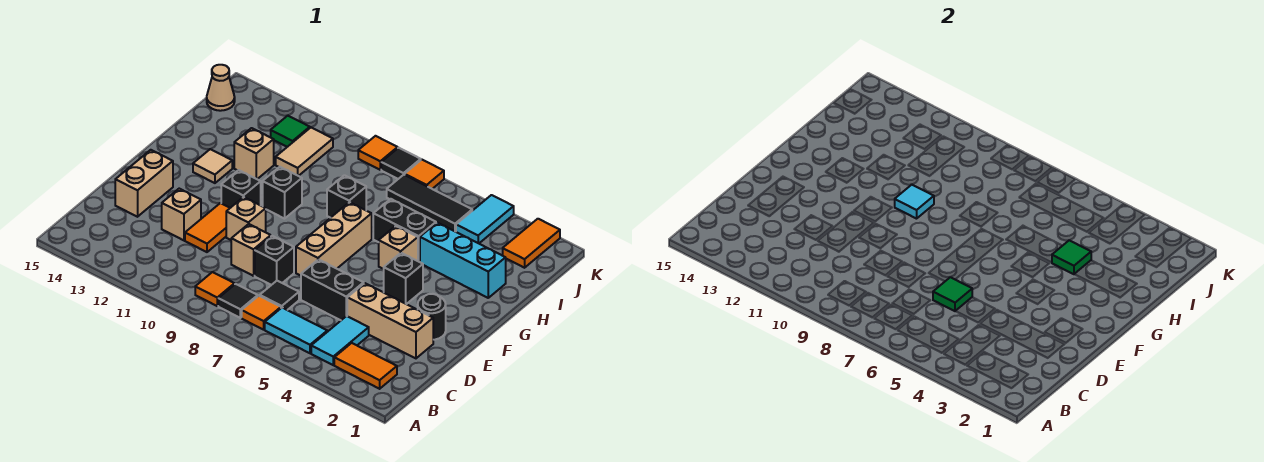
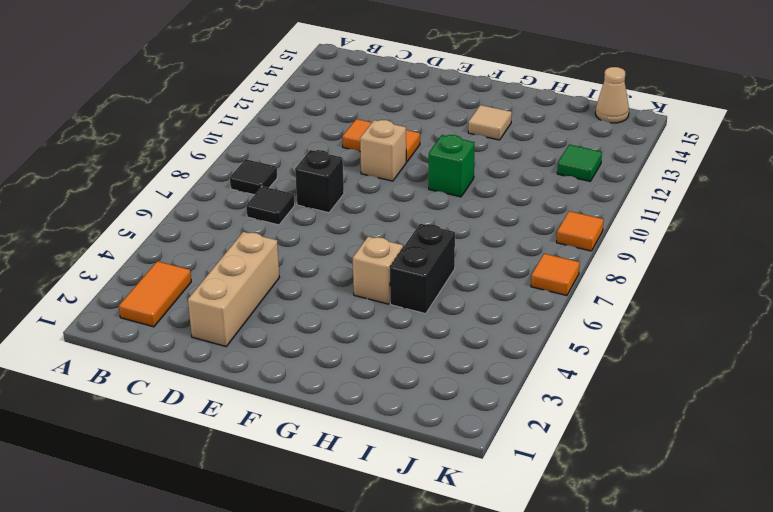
green 1x1 brick [429,135,475,197] -> black 1x1 brick [263,167,302,219]
none -> cyan 1x2 tile [311,316,369,365]
none -> cyan 1x2 tile [265,308,327,353]
none -> orange 1x1 tile [242,296,281,330]
none -> orange 1x1 tile [195,272,235,306]

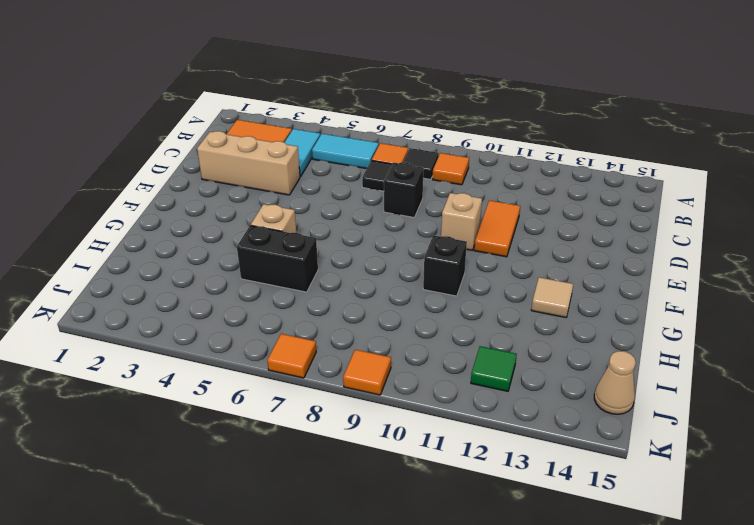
none -> black 1x2 brick [301,259,364,320]
none -> tan 1x1 brick [231,224,271,276]
none -> tan 1x1 brick [162,189,201,240]
none -> tan 1x2 brick [115,150,173,217]

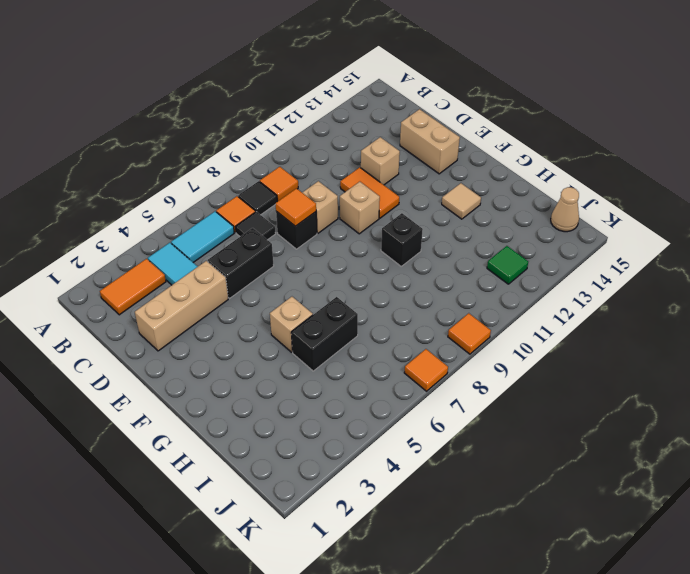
orange 1x1 tile [276,189,316,226] -> none
none -> black 1x1 round brick [418,294,446,340]
none -> tan 1x3 brick [296,202,372,276]
none -> black 1x1 brick [384,253,423,304]
none -> black 1x1 brick [221,170,261,208]

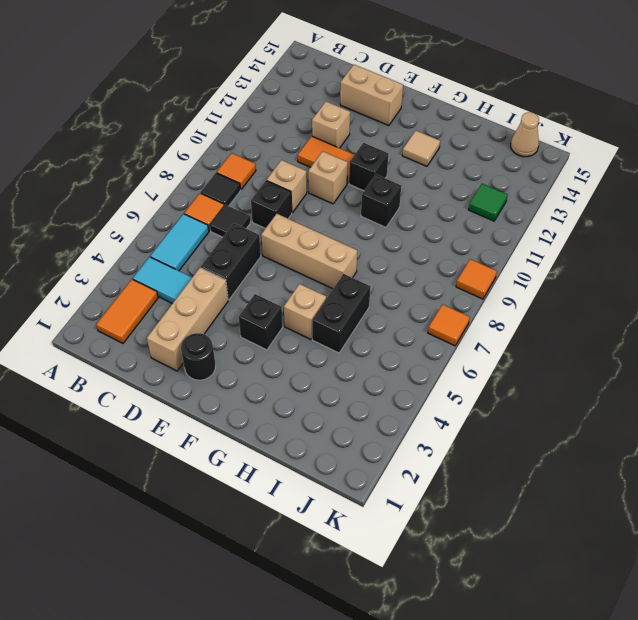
none -> cyan 1x3 brick [420,223,506,298]
none -> black 1x1 brick [327,175,366,218]
none -> tan 1x1 brick [234,128,274,179]
none -> tan 1x2 tile [276,128,333,176]

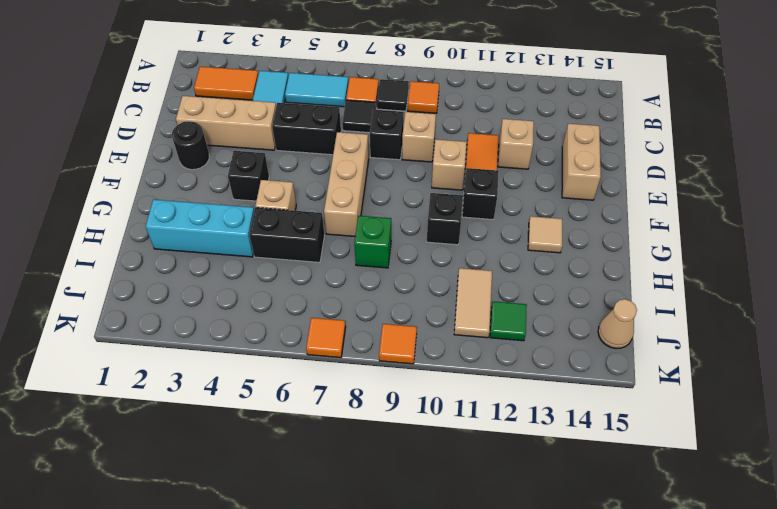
green 1x1 brick [354,216,391,268] -> black 1x1 brick [327,175,366,218]
none -> tan 1x1 brick [234,128,274,179]
none -> orange 1x2 tile [503,219,560,268]
none -> cyan 1x2 tile [456,195,514,243]
none -> black 1x3 tile [387,175,472,232]

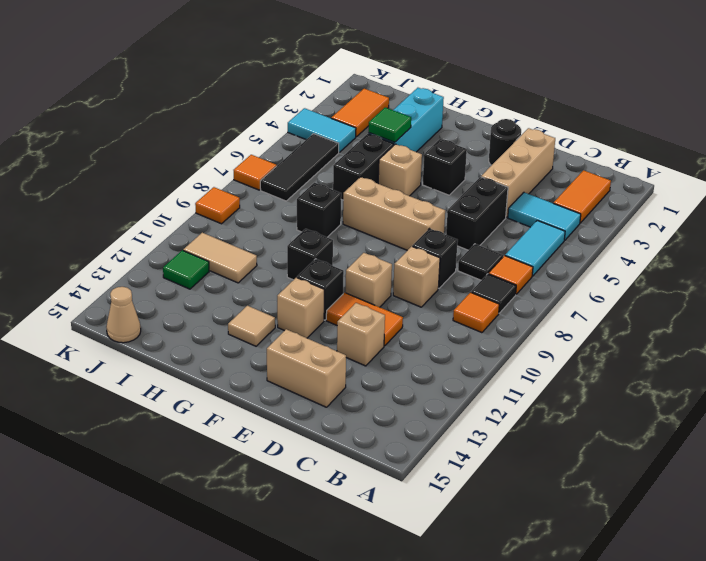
tan 1x1 brick [277,278,324,338] -> tan 1x1 brick moved to [234,128,274,179]
orange 1x2 tile [331,89,389,137] -> orange 1x2 tile turned to [503,219,560,268]
none -> black 1x1 tile [381,148,421,179]
none -> green 1x1 tile [933,277,972,311]
none -> cyan 1x1 tile [895,185,934,219]

